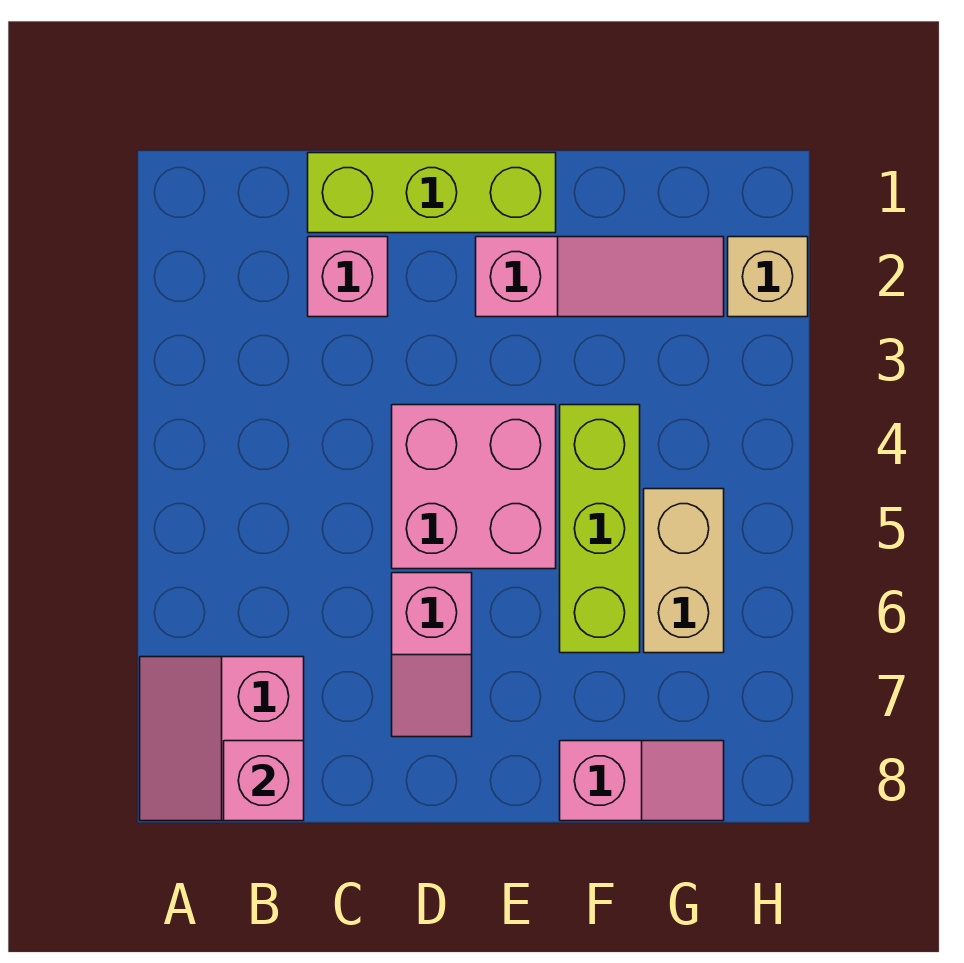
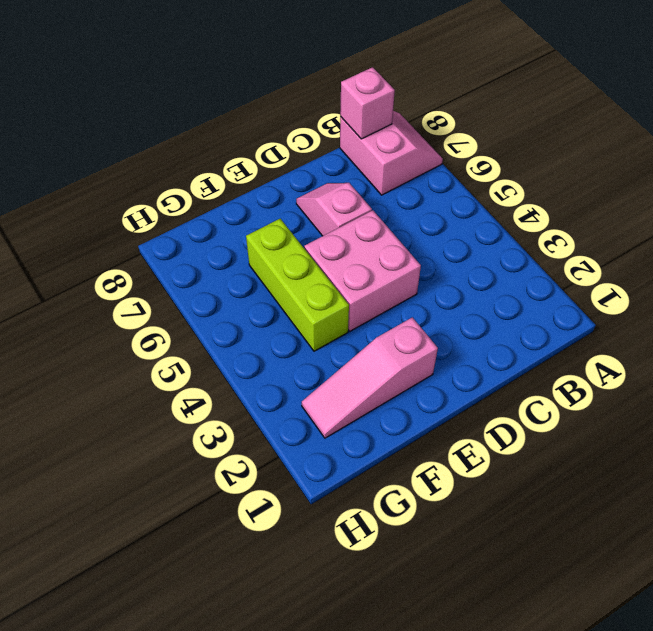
none -> lime 1x3 brick [308,153,556,233]
none -> pink 1x1 brick [308,237,388,317]

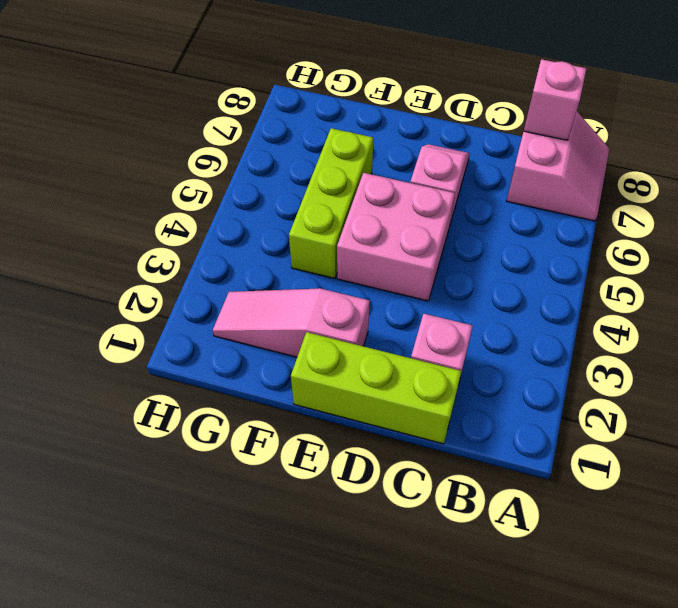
none -> pink 1x2 slope [560,741,724,821]
none -> tan 1x2 brick [644,489,724,653]

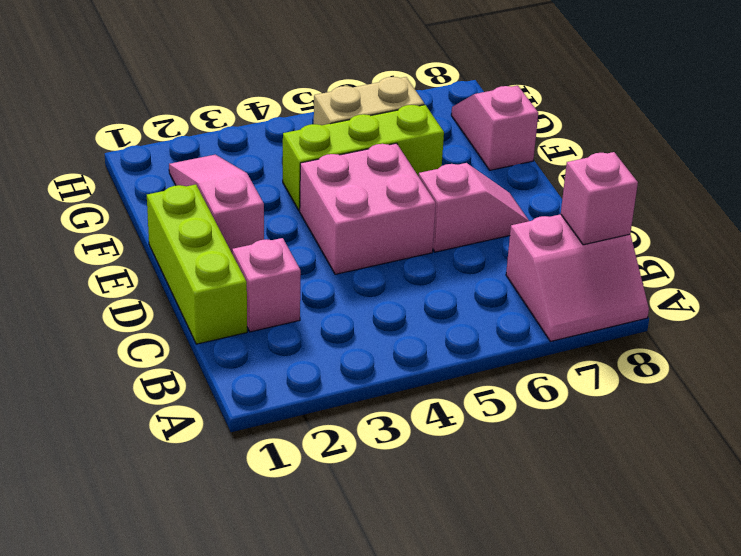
none -> tan 1x1 brick [728,237,808,317]

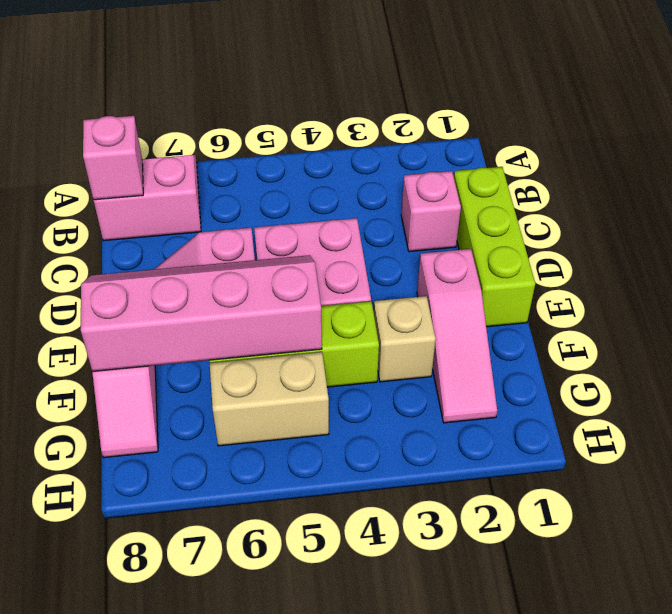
pink 2x4 slope [81,255,322,372] -> none
tan 1x1 brick [374,296,436,382] -> tan 1x1 brick moved to [728,237,808,317]

